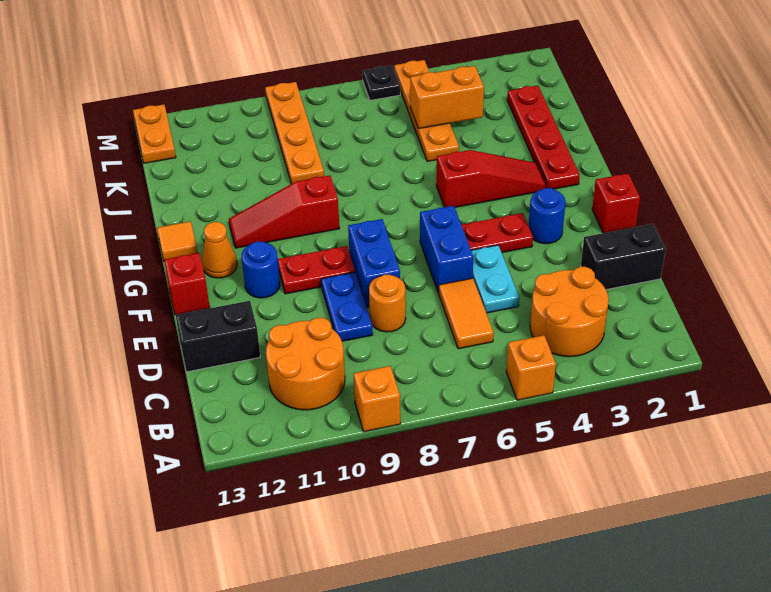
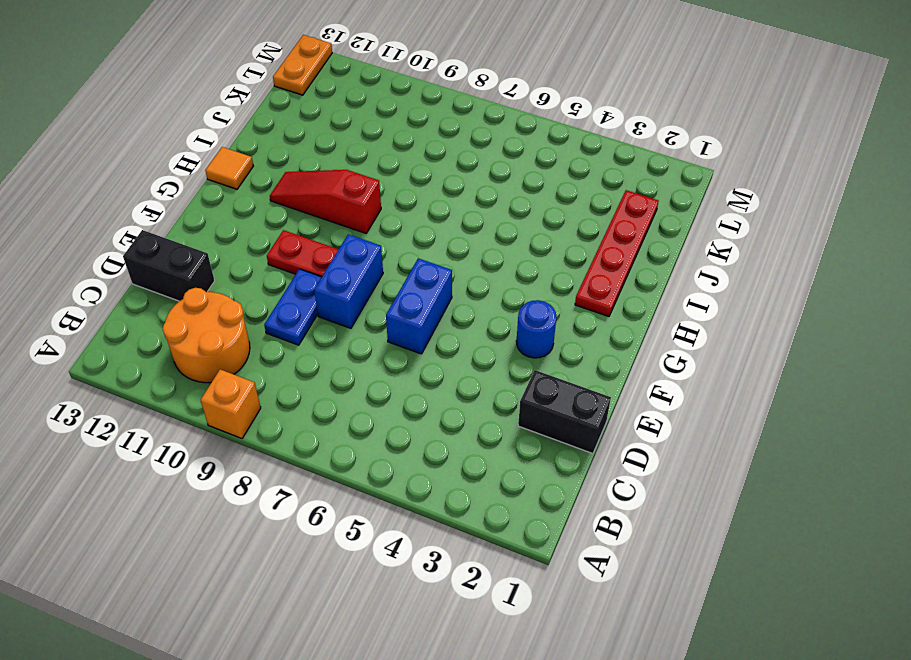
none -> orange 1x1 brick [506,335,556,400]
none -> orange 2x2 round brick [530,267,609,357]
none -> orange 1x2 tile [439,278,494,349]

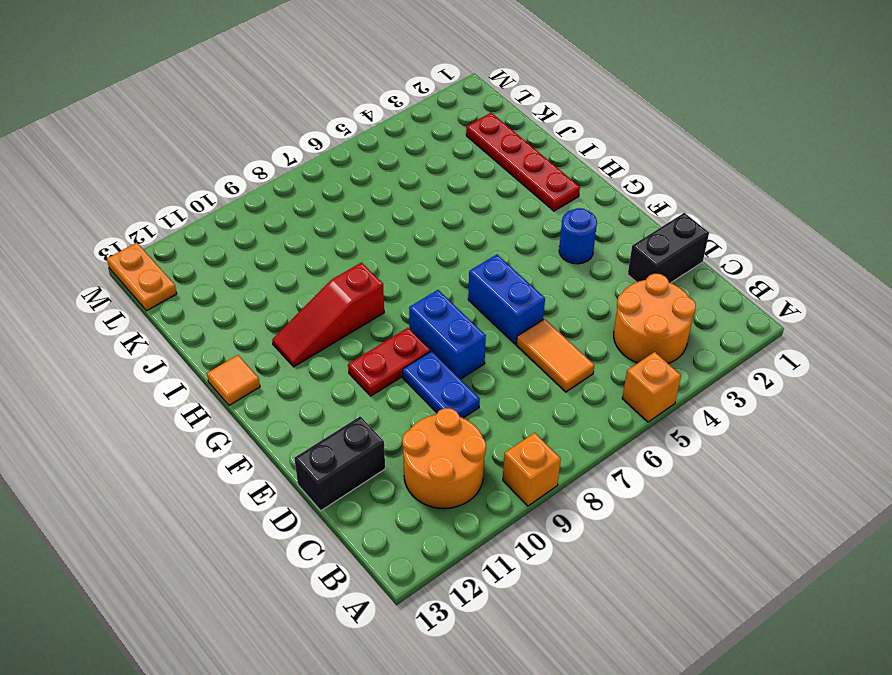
none -> cyan 1x2 plate [471,245,519,313]
none -> orange 1x1 round brick [369,275,406,332]
none -> red 1x1 brick [592,173,640,233]

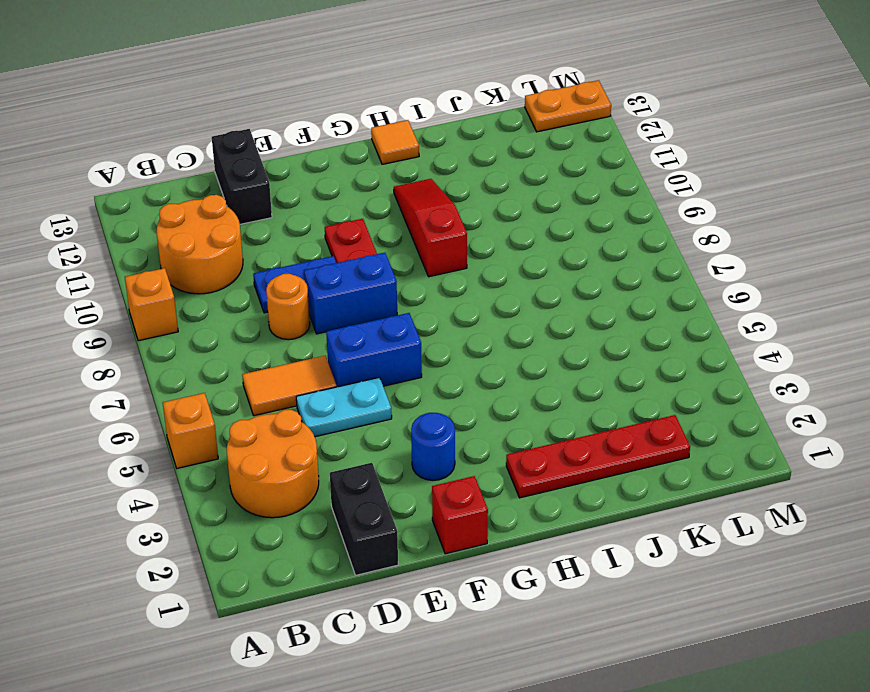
none -> red 1x2 plate [462,213,533,253]
none -> blue 1x1 round brick [241,242,280,298]
none -> red 1x1 brick [164,253,210,315]

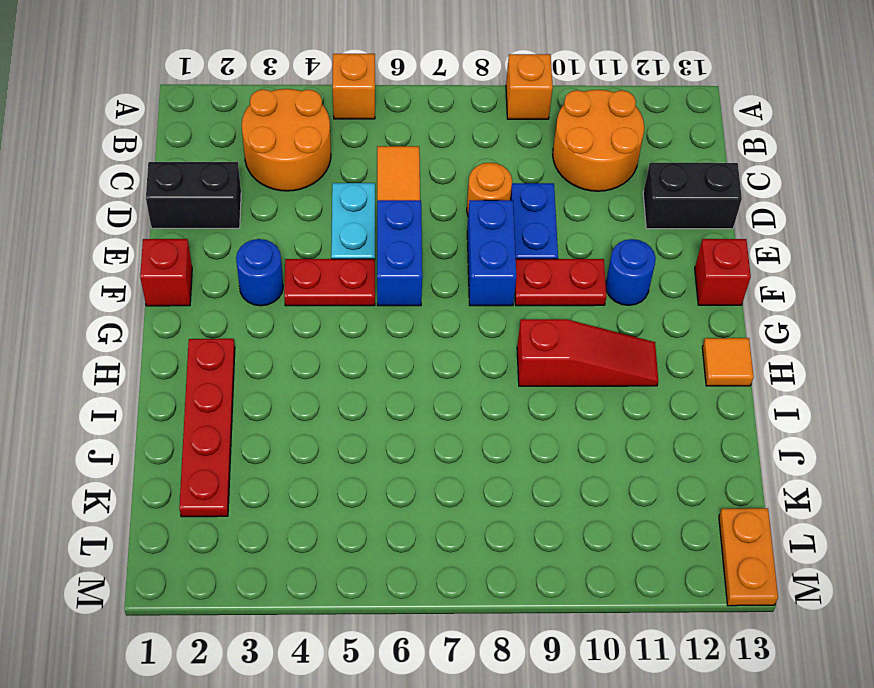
none -> orange 1x1 cone [202,222,237,278]
none -> red 1x3 slope [436,150,546,207]
none -> orange 1x4 plate [394,60,459,162]

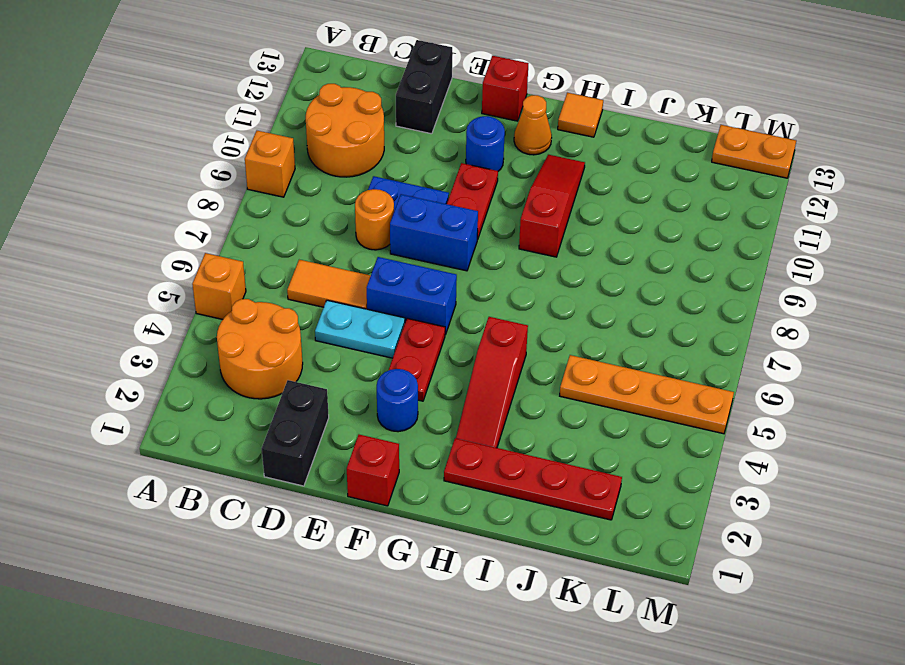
none -> orange 1x4 plate [265,82,324,184]
none -> black 1x1 plate [362,65,400,100]
none -> orange 1x2 brick [410,66,484,129]

